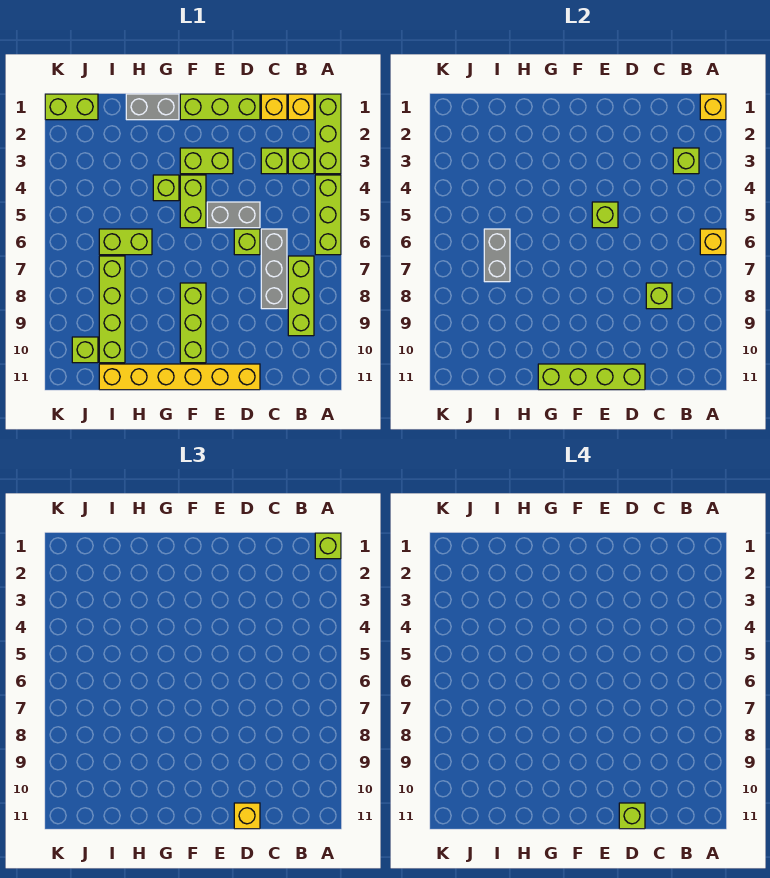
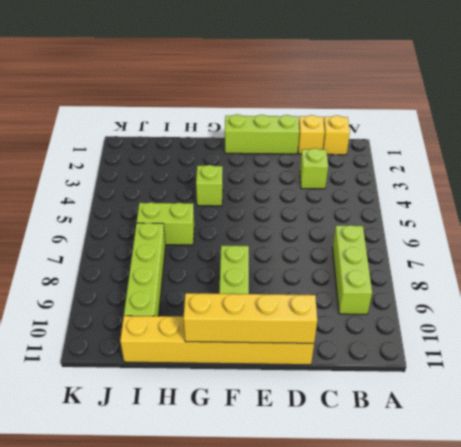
yellow 1x4 brick [183,293,317,343] -> lime 1x4 brick [538,364,645,390]
none -> lime 1x3 brick [315,94,341,174]
none -> lime 1x3 brick [315,175,341,255]
none -> lime 1x1 brick [288,148,314,174]
none -> grey 1x3 brick [261,229,287,309]

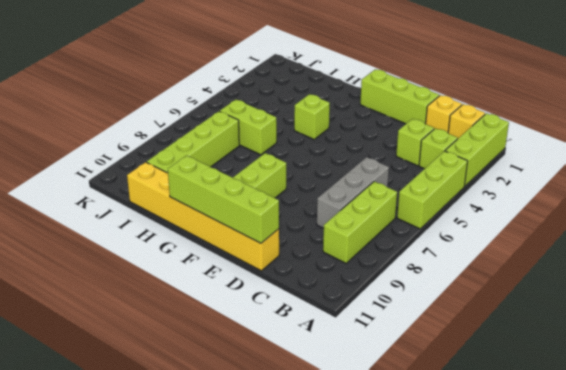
none -> grey 1x2 brick [207,202,260,228]
none -> lime 1x1 brick [234,229,260,255]
none -> lime 1x2 brick [180,148,233,174]
none -> lime 1x2 brick [180,175,206,228]

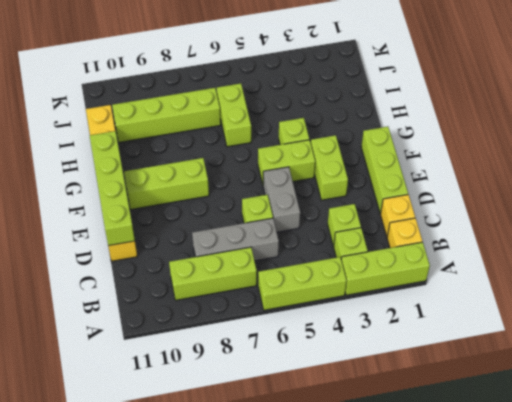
none -> grey 1x2 brick [126,94,179,120]
none -> lime 1x2 brick [45,94,98,120]
none -> lime 1x1 brick [72,337,98,363]
none -> yellow 1x1 brick [700,94,726,120]

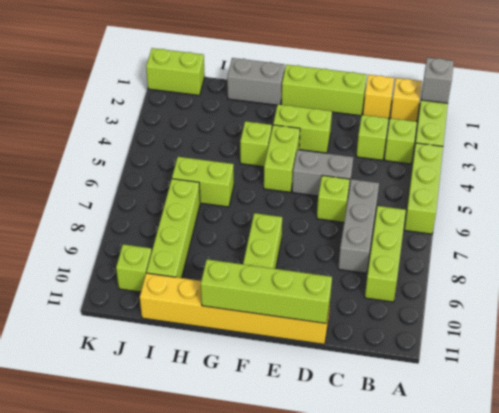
grey 1x1 brick [421,58,454,103] -> yellow 1x1 brick [700,94,726,120]
none -> yellow 1x1 brick [700,229,726,255]
none -> lime 1x1 brick [673,148,699,174]
none -> lime 1x1 brick [646,283,672,309]
none -> lime 1x1 brick [592,202,618,228]

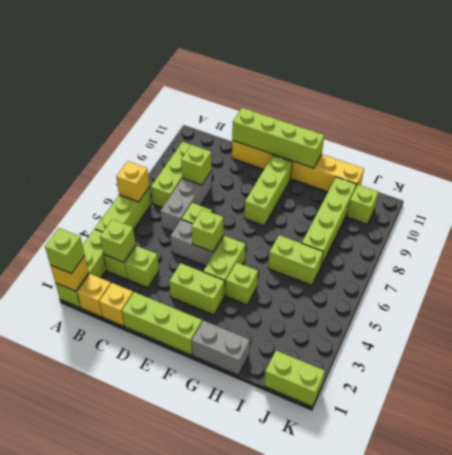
none -> grey 1x2 brick [484,229,510,282]
none -> yellow 1x1 brick [234,803,260,829]
none -> lime 1x1 brick [619,803,645,829]

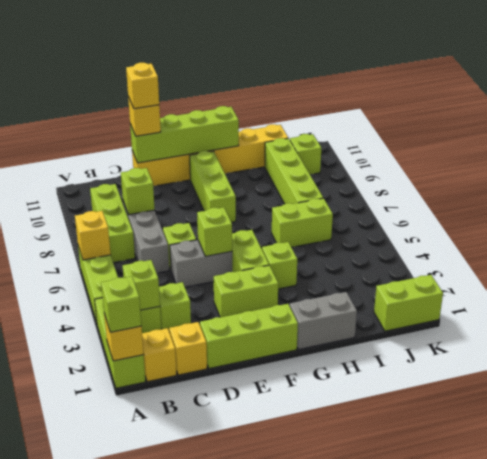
yellow 1x1 brick [126,63,159,109] -> lime 1x1 brick [619,803,645,829]
none -> grey 1x2 brick [484,229,510,282]

